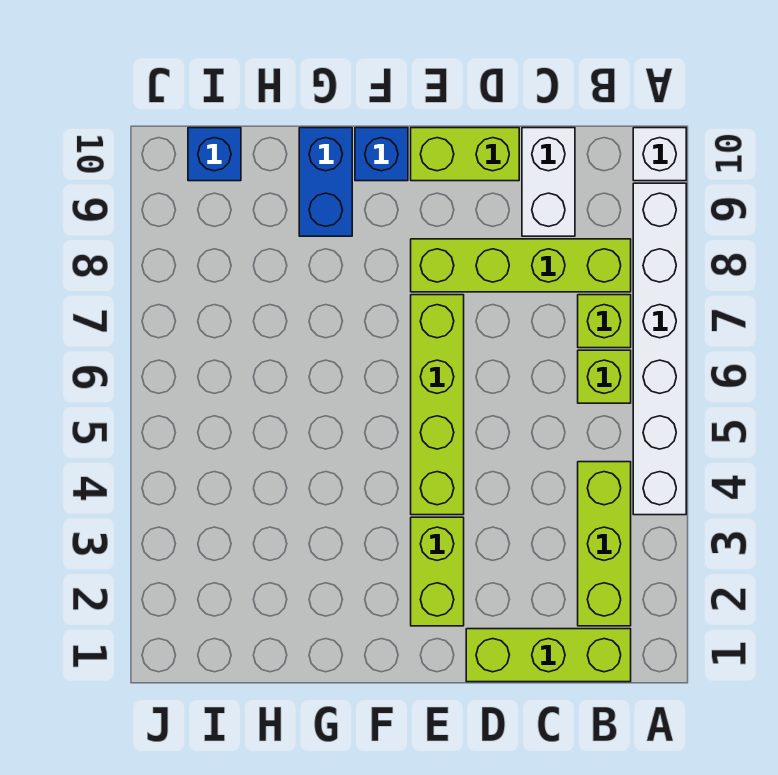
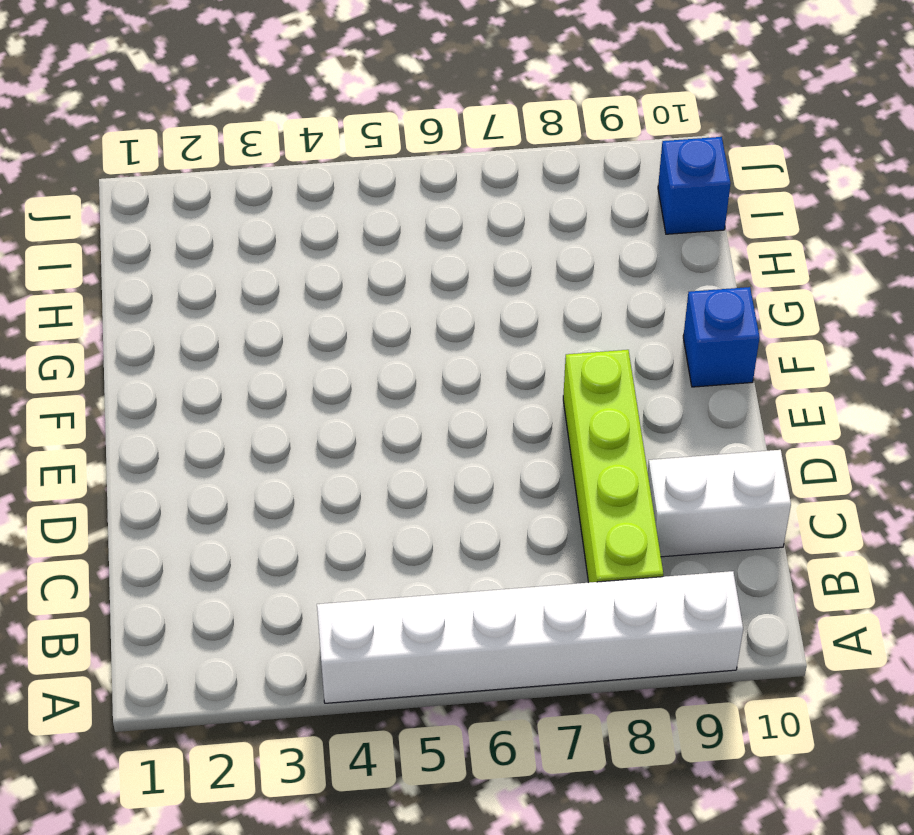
none -> white 1x1 brick [633,128,686,181]
none -> lime 1x3 brick [466,629,631,682]
none -> lime 1x3 brick [578,462,631,626]

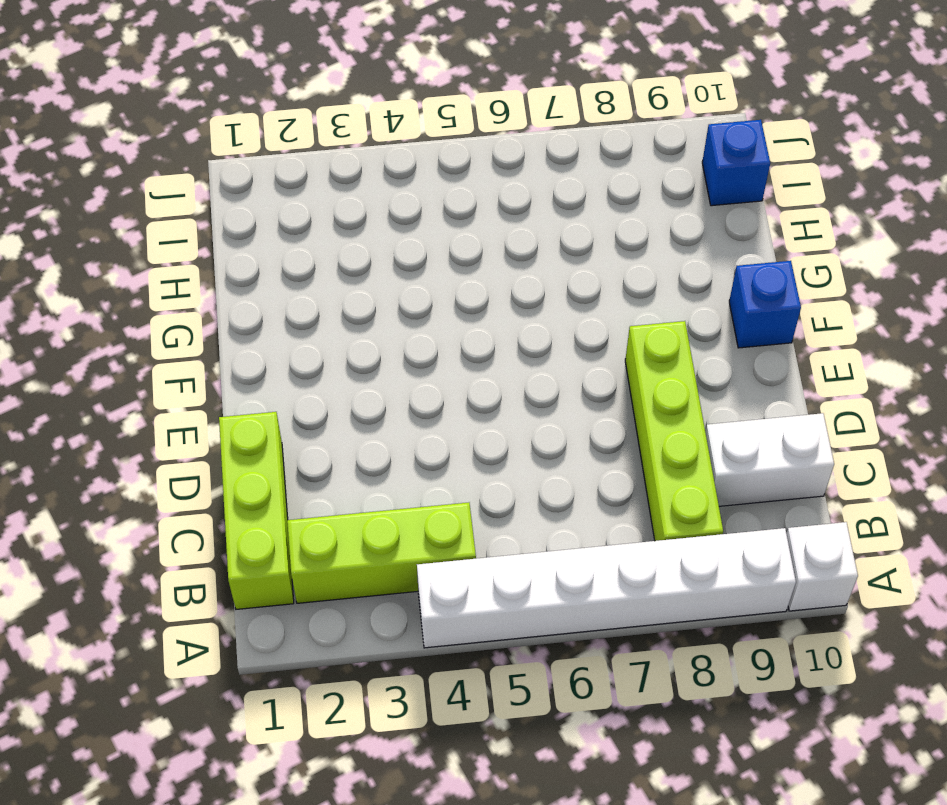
none -> lime 1x1 brick [578,350,631,403]
none -> lime 1x1 brick [578,295,631,348]
none -> lime 1x2 brick [411,128,519,181]

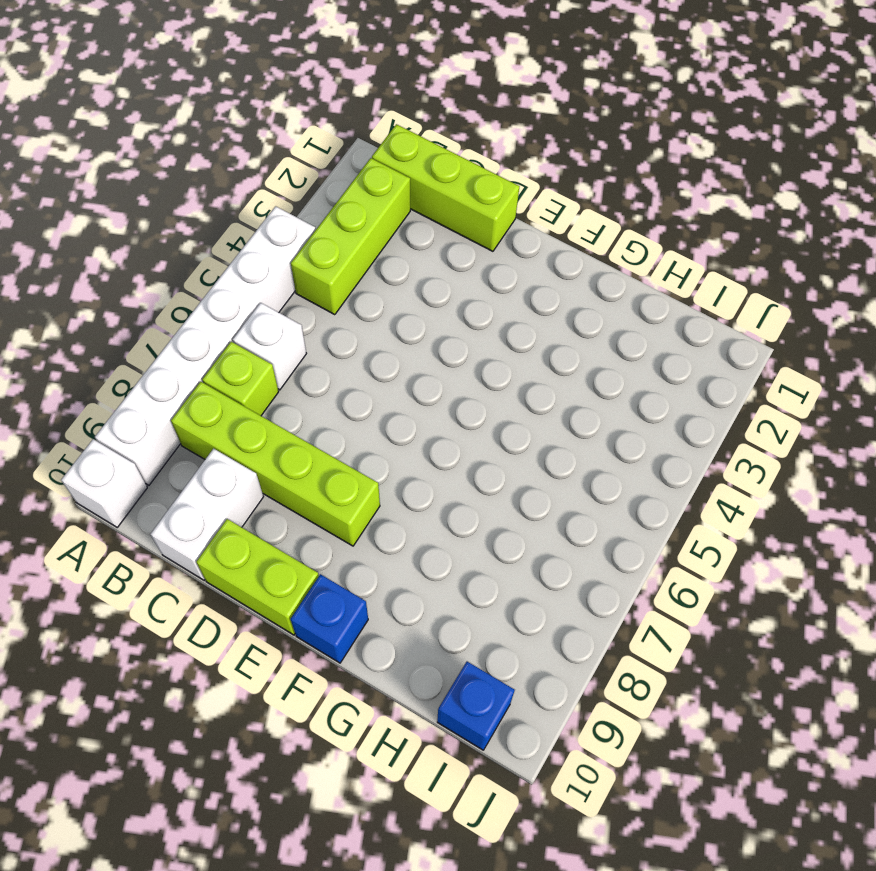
white 1x1 brick [233,303,306,390] -> lime 1x1 brick [578,350,631,403]
none -> lime 1x2 brick [411,517,464,626]
none -> lime 1x4 brick [411,295,464,515]
none -> blue 1x2 brick [299,128,352,236]

